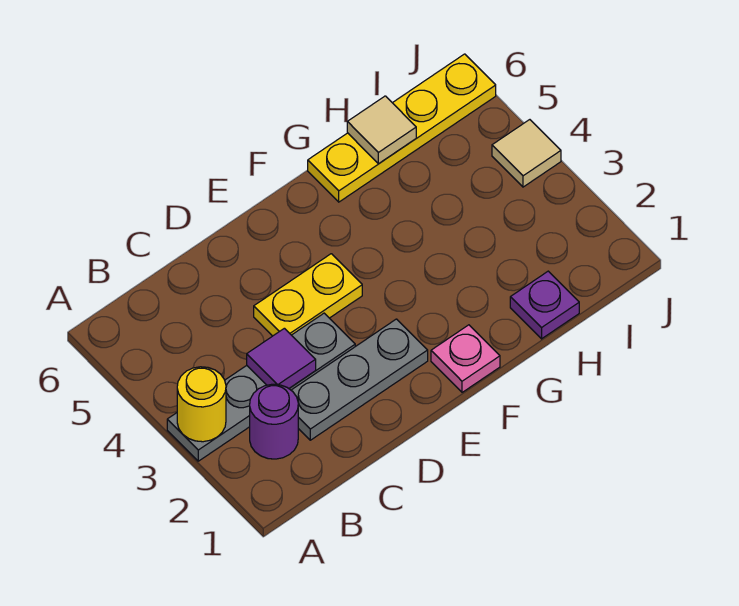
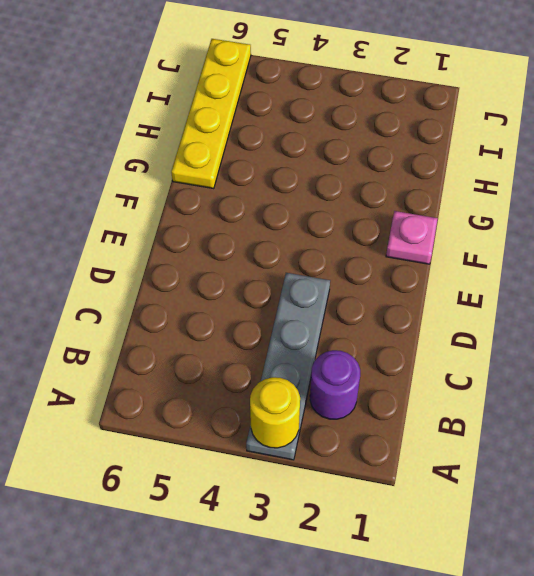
none -> grey 1x3 plate [291,319,428,440]
none -> yellow 1x2 plate [254,254,362,336]

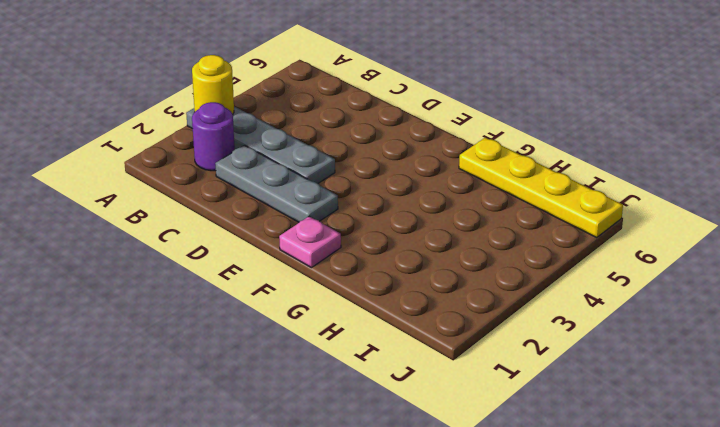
none -> yellow 1x2 plate [254,254,362,336]
none -> purple 1x1 plate [510,271,579,339]

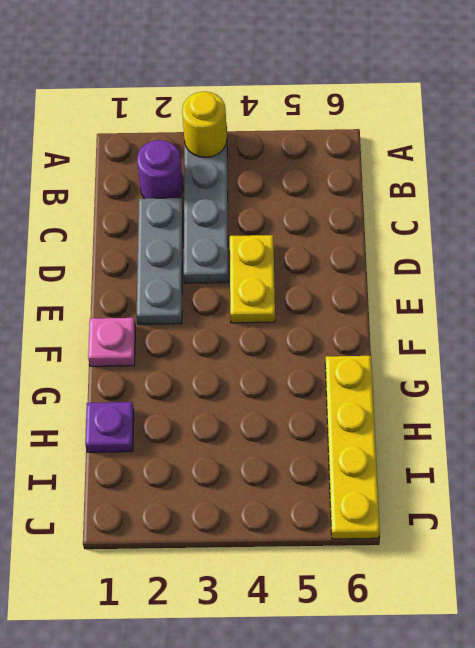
none -> tan 1x1 tile [492,120,561,187]
none -> purple 1x1 tile [247,328,316,388]

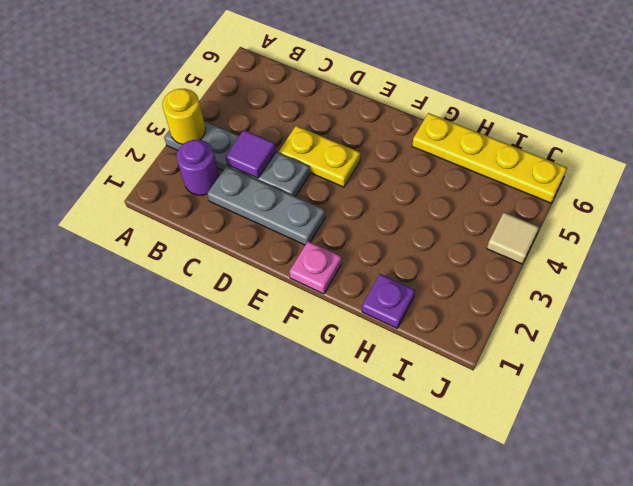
none -> tan 1x1 tile [347,96,416,164]

